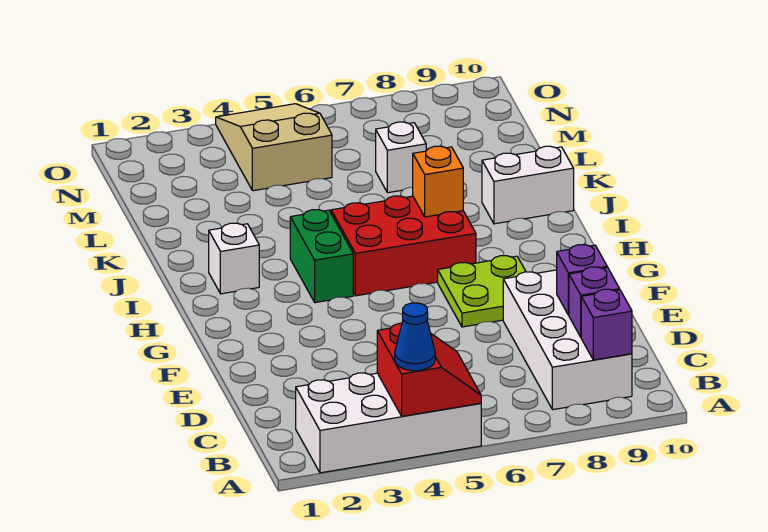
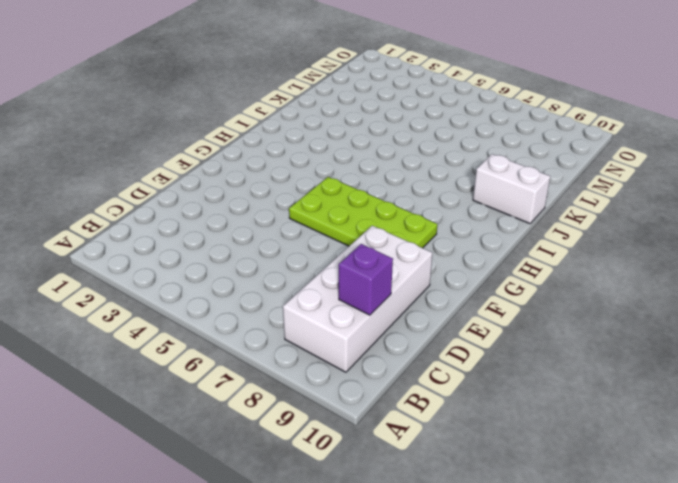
lime 2x4 plate [289,177,437,248] -> lime 2x2 plate [438,256,526,327]
none -> white 2x4 brick [296,373,481,473]
none -> green 1x2 brick [290,210,353,303]
none -> red 2x3 brick [331,196,476,296]

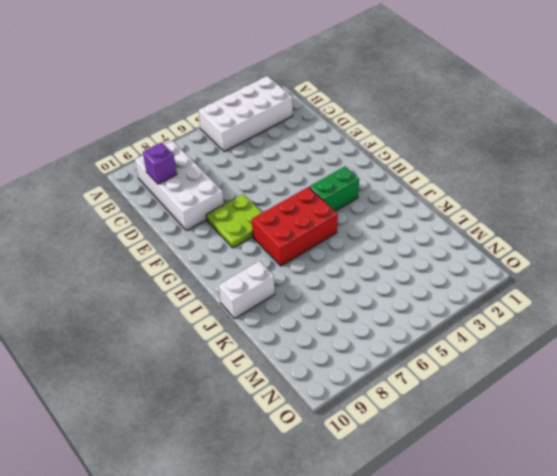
green 1x2 brick [309,166,359,211] -> green 1x2 brick turned to [290,210,353,303]
none -> white 1x1 brick [209,223,259,294]
none -> white 1x1 brick [376,122,426,193]
none -> tan 2x3 slope [216,104,332,191]

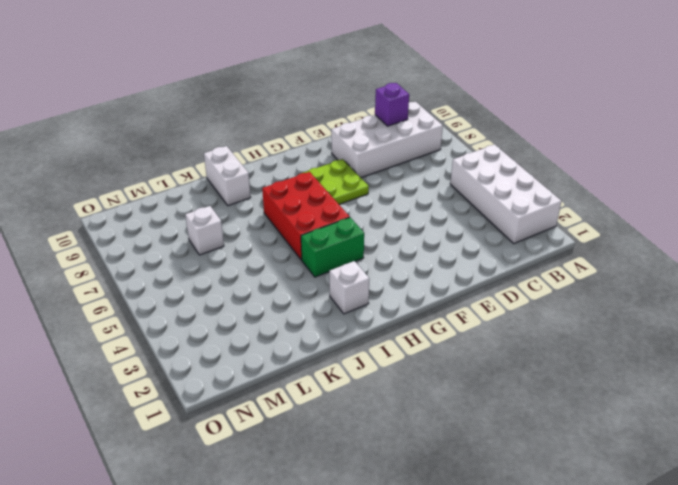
none -> tan 2x3 slope [216,104,332,191]
none -> red 2x2 slope [377,323,481,416]
none -> purple 1x1 brick [581,289,632,360]

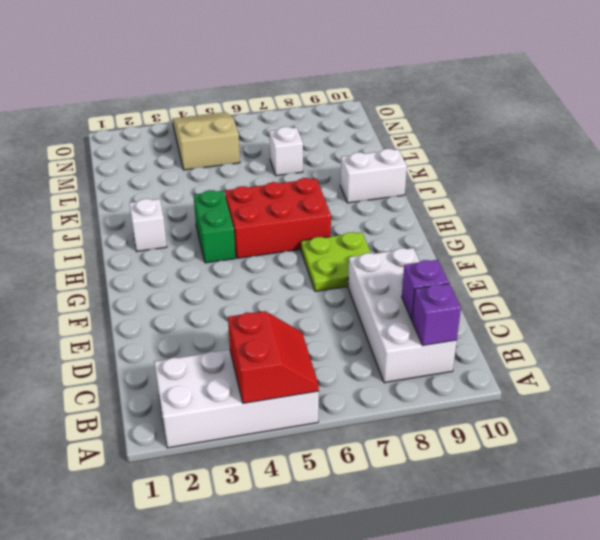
none -> purple 1x1 brick [557,245,607,315]
none -> orange 1x1 brick [413,146,463,217]
none -> blue 1x1 cone [395,303,435,371]

